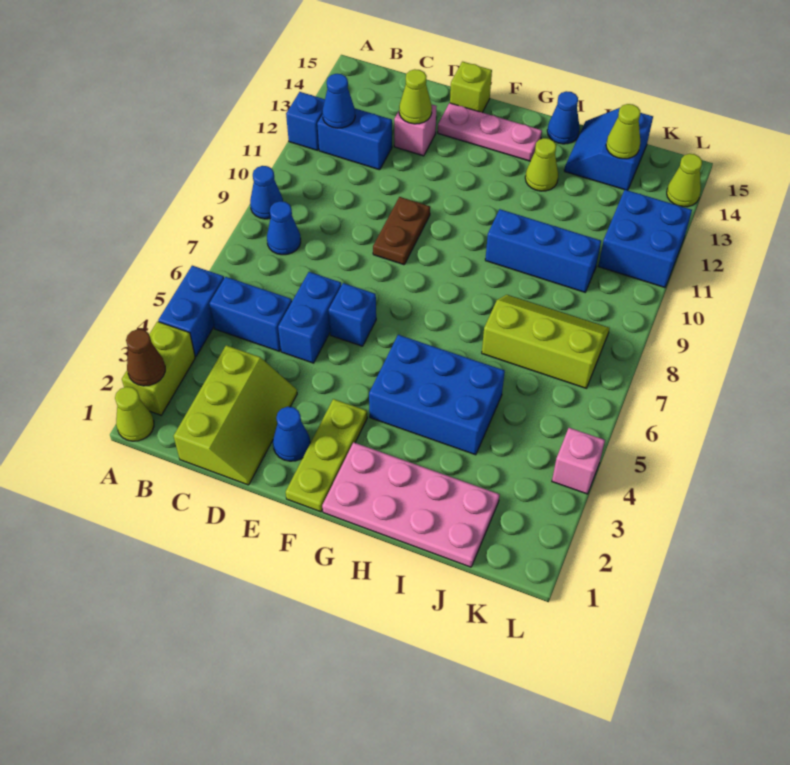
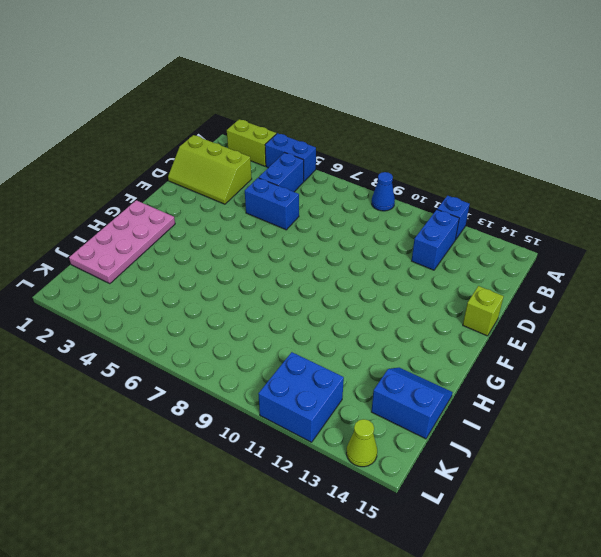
none -> lime 1x1 cone [115,387,154,441]
none -> blue 1x1 cone [267,201,301,255]
none -> pink 1x1 brick [394,104,437,156]
none -> blue 1x1 cone [273,407,310,461]

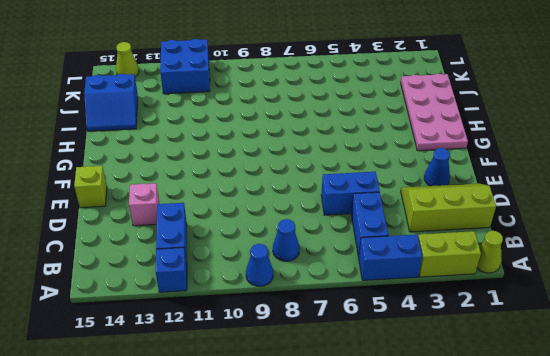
none -> blue 1x1 brick [329,283,376,346]
none -> brown 1x2 plate [373,197,430,265]
none -> pink 1x3 plate [438,103,542,161]
none -> lime 1x3 plate [286,399,367,512]

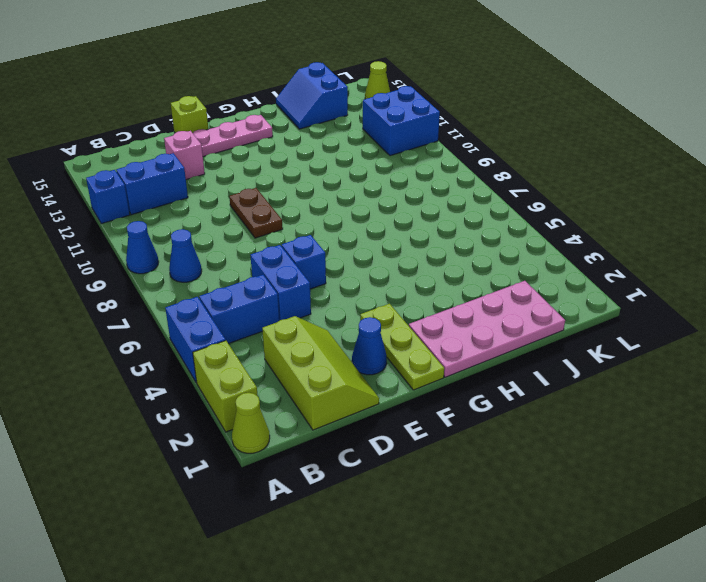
none -> blue 2x3 brick [369,335,505,455]
none -> blue 1x3 brick [485,209,601,292]
none -> lime 1x1 cone [525,138,558,191]
none -> blue 1x1 cone [547,91,580,144]

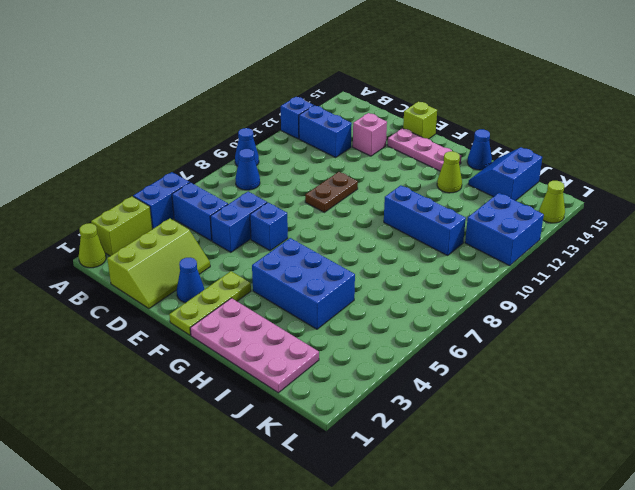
none -> lime 2x3 slope [482,295,610,388]
none -> pink 1x1 brick [552,428,605,494]
none -> brown 1x1 cone [126,329,165,386]
none -> blue 1x1 cone [322,74,355,128]

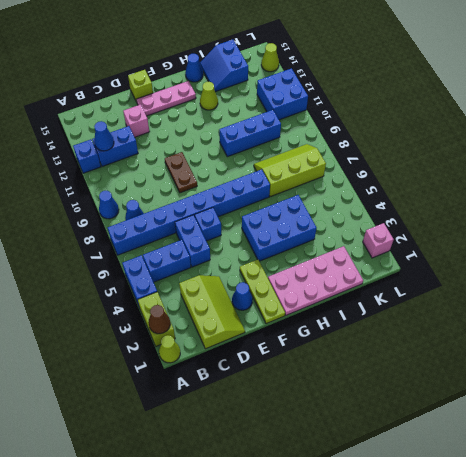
blue 1x8 brick [108,169,270,255] -> none
pink 1x1 brick [363,223,394,258] -> pink 1x1 brick moved to [552,428,605,494]
none -> lime 1x1 cone [399,69,432,124]
none -> lime 1x1 cone [606,104,640,159]

